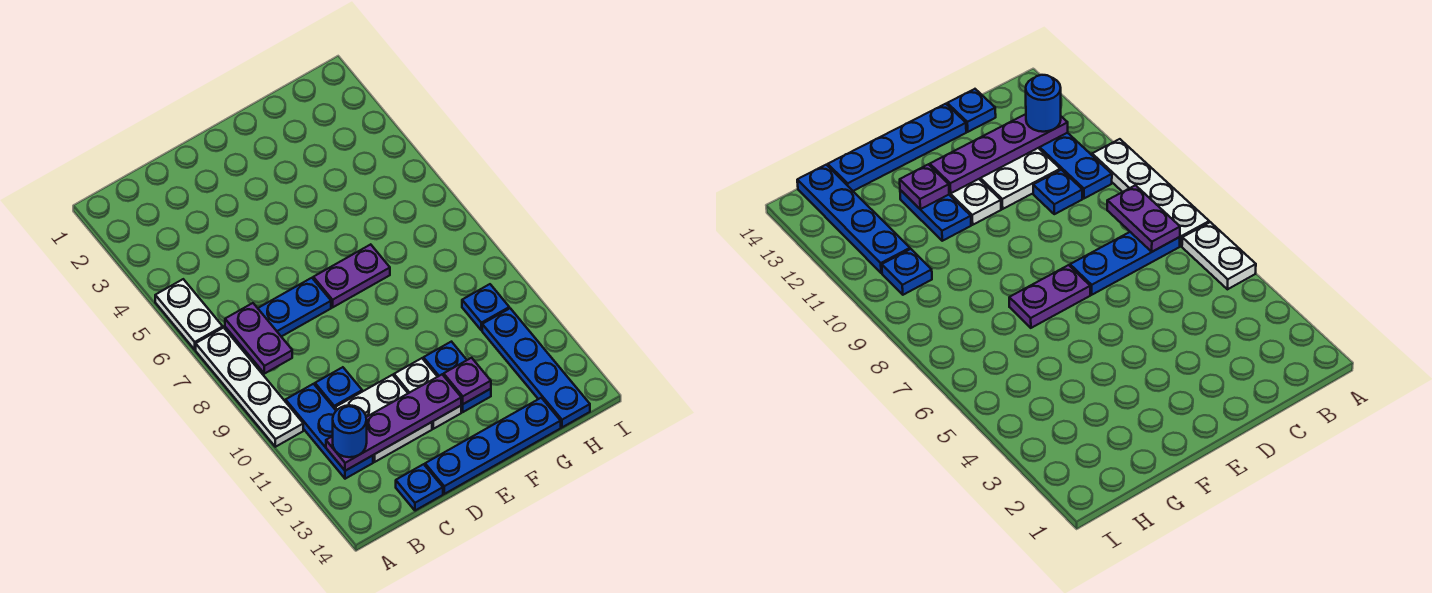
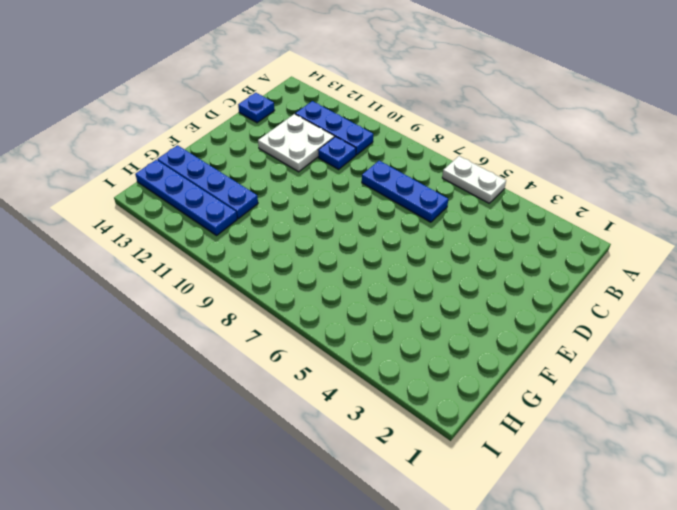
blue 1x3 plate [362,161,448,222] -> blue 1x3 plate turned to [225,278,331,356]
blue 1x4 plate [157,145,258,219] -> blue 1x4 plate turned to [425,398,561,494]
none -> white 1x4 plate [196,328,303,447]
none -> purple 1x2 plate [313,244,390,307]
none -> white 1x2 plate [394,358,461,429]

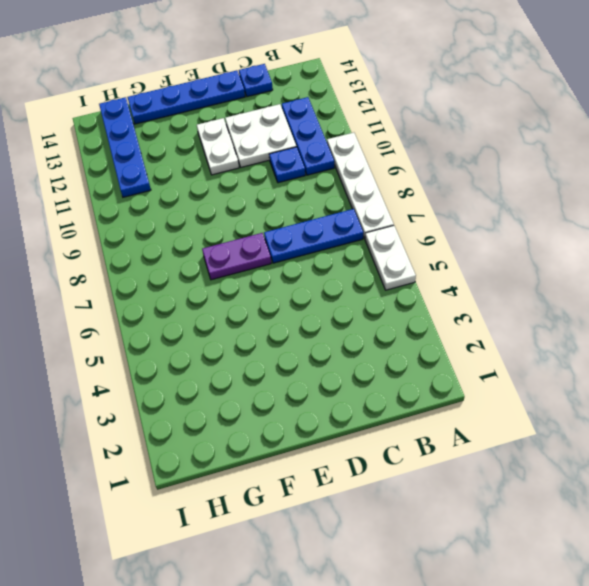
none -> blue 1x2 plate [423,342,491,412]
none -> blue 1x1 plate [462,284,509,330]
none -> purple 1x2 plate [225,303,292,374]

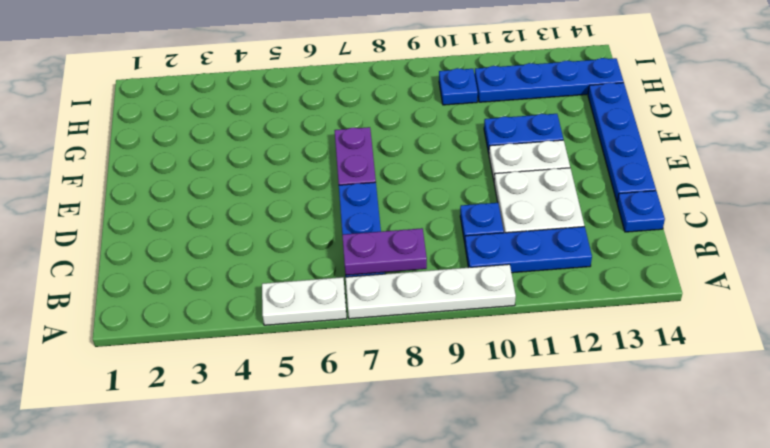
none -> purple 1x4 plate [326,375,461,471]
none -> purple 1x1 plate [444,358,491,404]
none -> blue 1x1 round brick [333,405,367,457]

